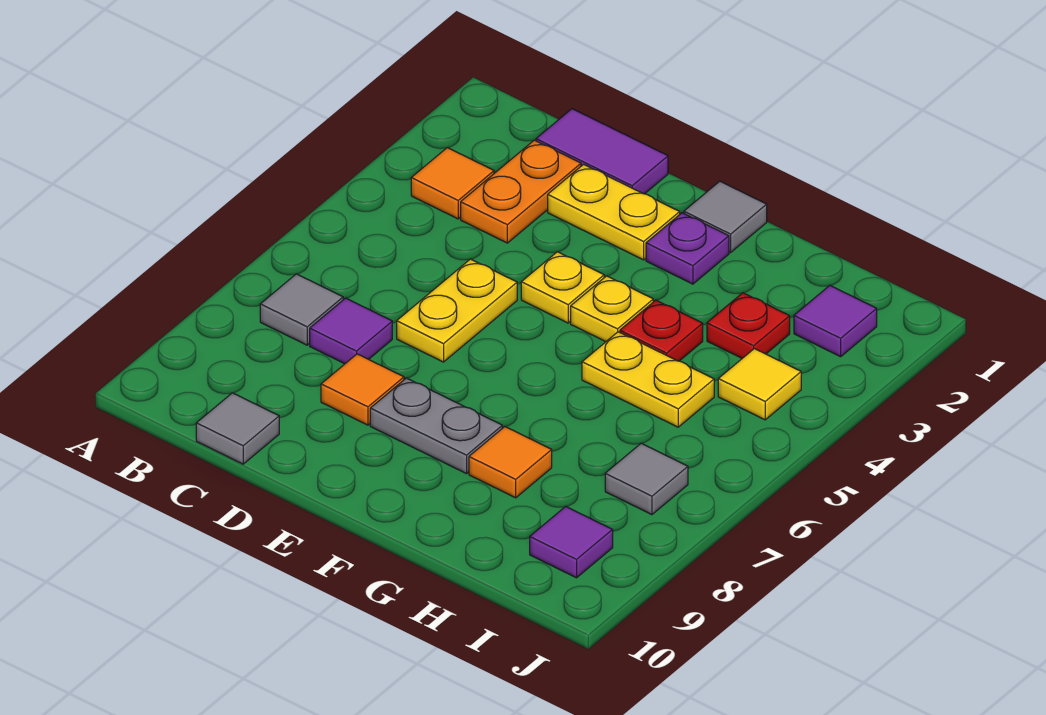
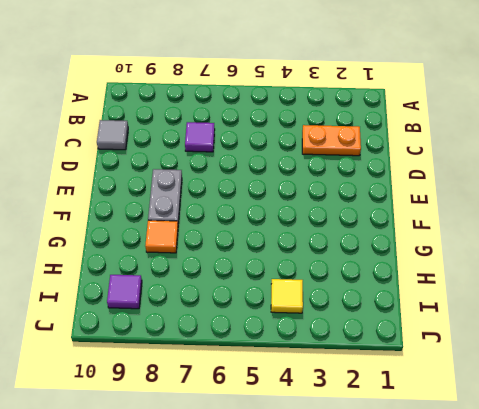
none -> orange 1x1 tile [411,148,494,219]
none -> grey 1x1 tile [260,274,343,345]
none -> purple 1x2 tile [536,109,668,194]

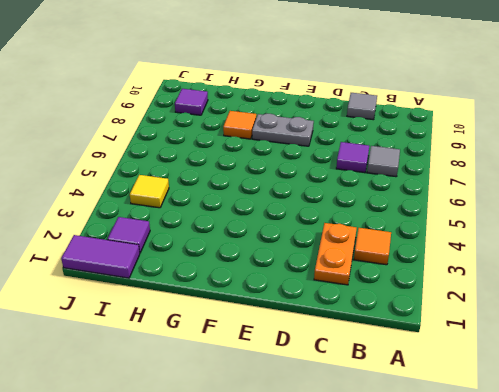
purple 1x2 tile [61,235,140,278] -> purple 1x2 tile moved to [536,109,668,194]
none -> yellow 1x2 plate [548,164,680,260]
none -> yellow 1x2 plate [397,259,517,362]
none -> orange 1x1 tile [321,354,404,425]

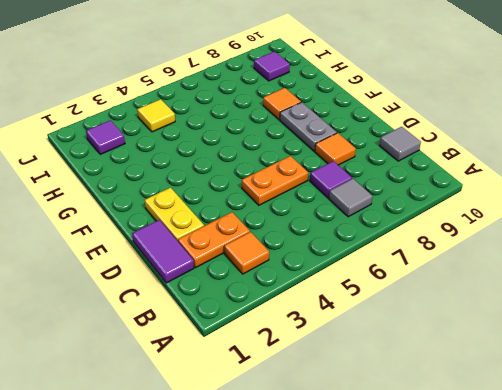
orange 1x2 plate [242,156,308,205] -> yellow 1x2 plate [397,259,517,362]
none -> yellow 1x1 plate [521,252,604,323]
none -> grey 1x1 tile [684,181,767,252]
none -> purple 1x1 plate [646,213,729,284]

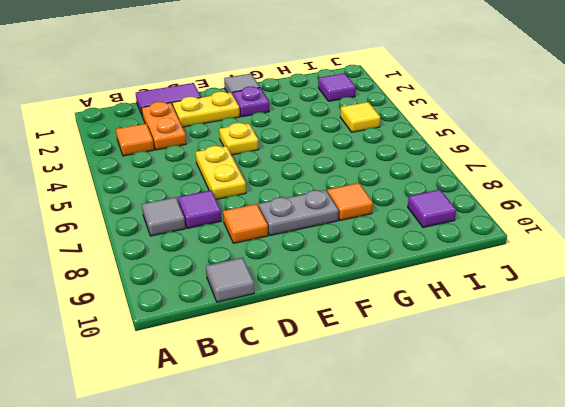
none -> yellow 1x1 plate [571,276,653,342]
none -> red 1x1 plate [620,300,703,361]
none -> yellow 1x2 plate [582,332,714,427]

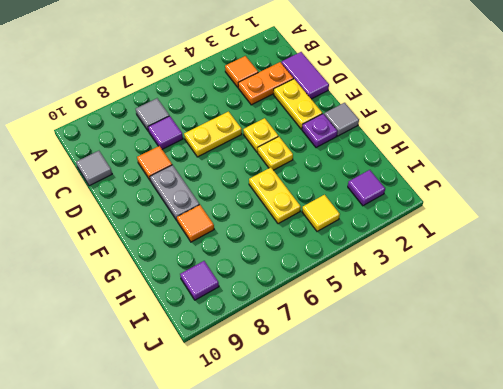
none -> red 1x1 plate [620,300,703,361]
none -> red 1x1 plate [707,293,790,358]
none -> grey 1x1 tile [605,443,688,515]

